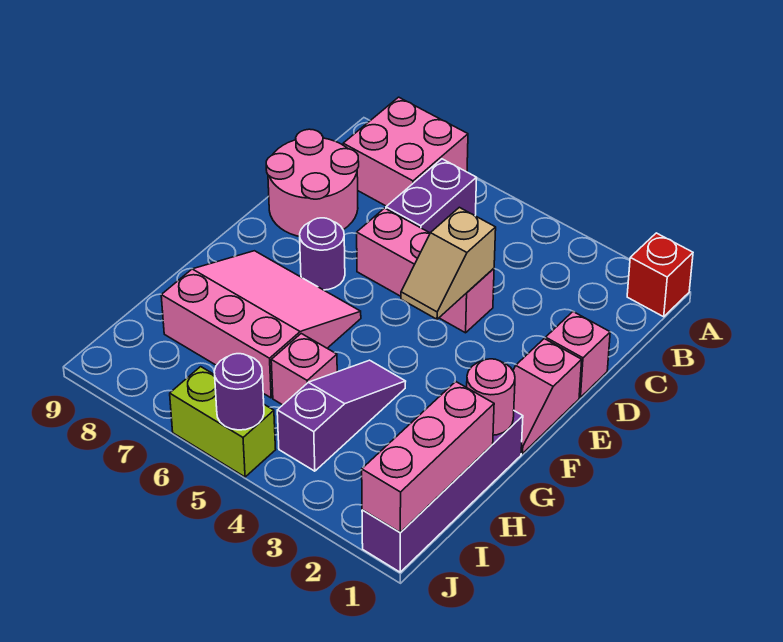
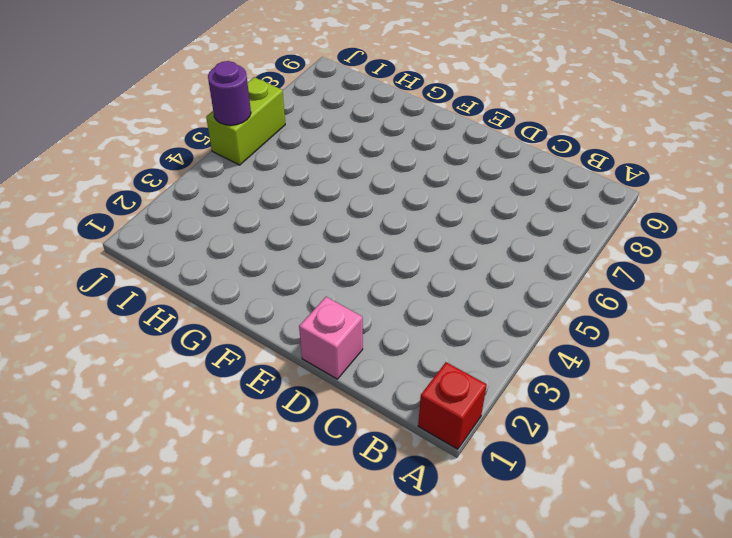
none -> pink 2x2 brick [343,97,468,206]
none -> purple 1x2 brick [386,159,477,233]
none -> pink 2x2 round brick [266,129,359,237]

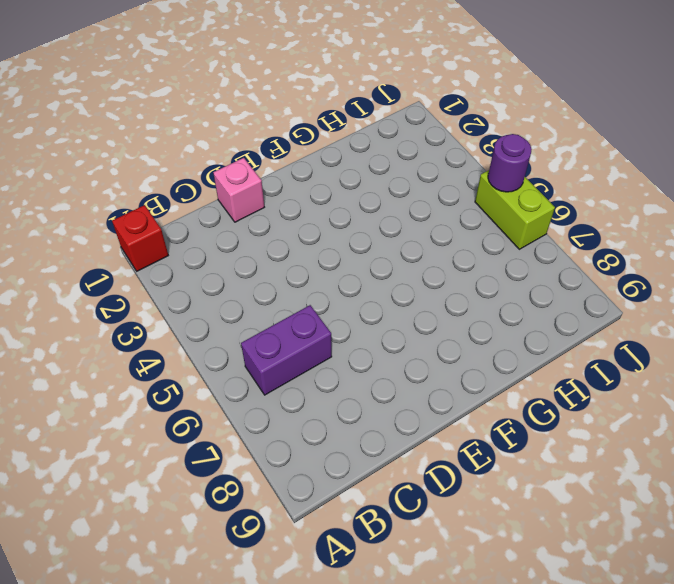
none -> pink 2x2 brick [343,97,468,206]
none -> pink 2x2 round brick [266,129,359,237]
none -> pink 1x3 brick [357,208,494,333]

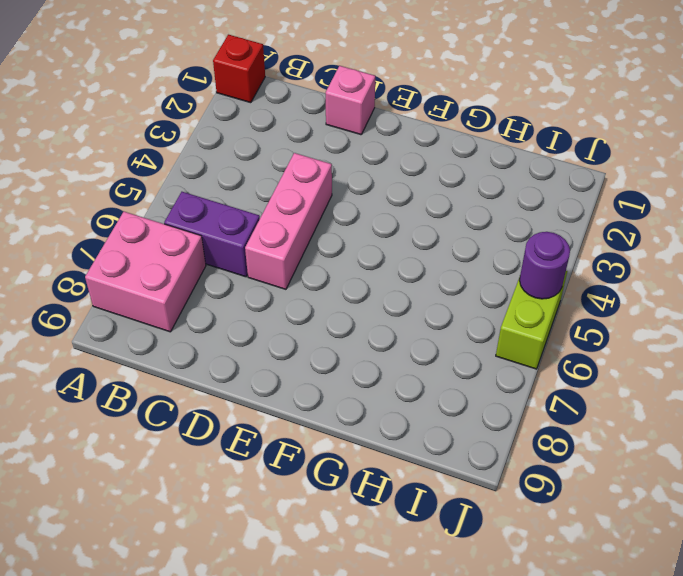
none -> pink 2x2 round brick [266,129,359,237]
none -> pink 1x2 slope [513,339,582,454]
none -> purple 1x1 round brick [300,218,345,290]

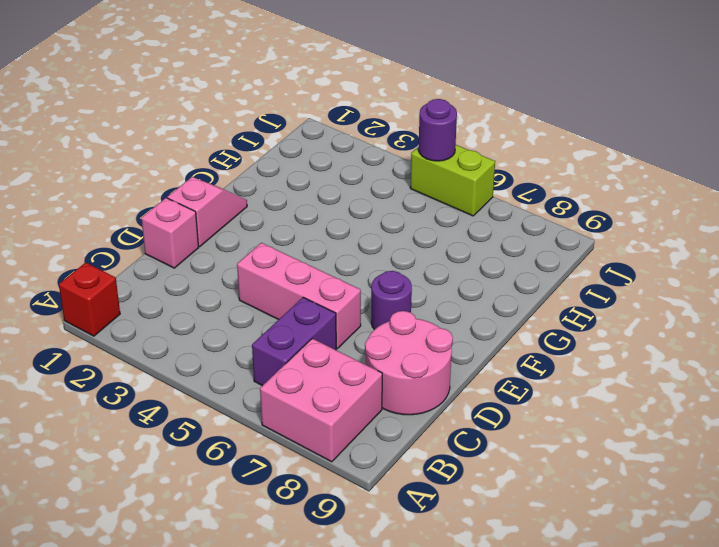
none -> pink 3x3 slope [161,251,361,398]
none -> purple 1x4 brick [362,411,523,572]
none -> purple 1x3 slope [277,360,406,471]

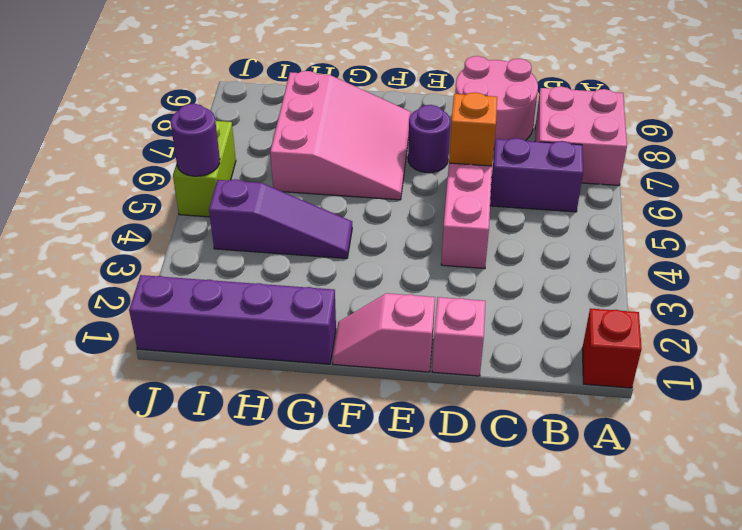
orange 1x1 brick [449,92,497,166] -> none
none -> pink 1x1 brick [271,334,337,405]
none -> tan 1x2 slope [401,207,496,319]
none -> pink 1x1 round brick [467,359,515,435]

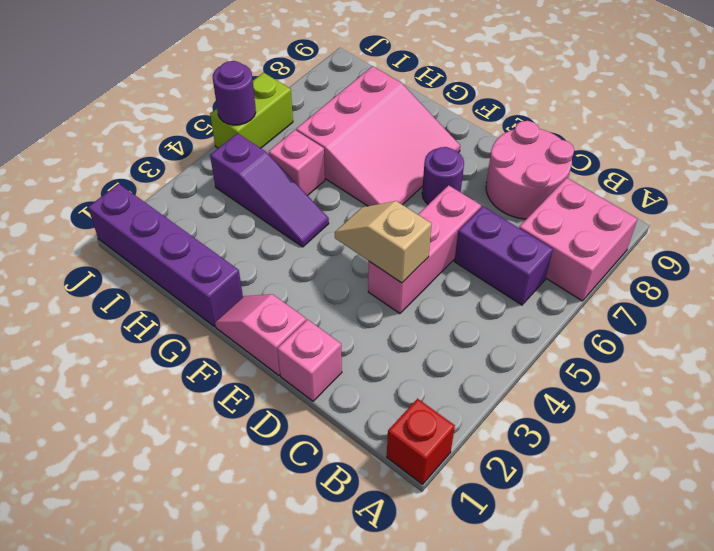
none -> pink 1x1 round brick [467,359,515,435]
none -> pink 1x3 brick [362,382,494,533]

